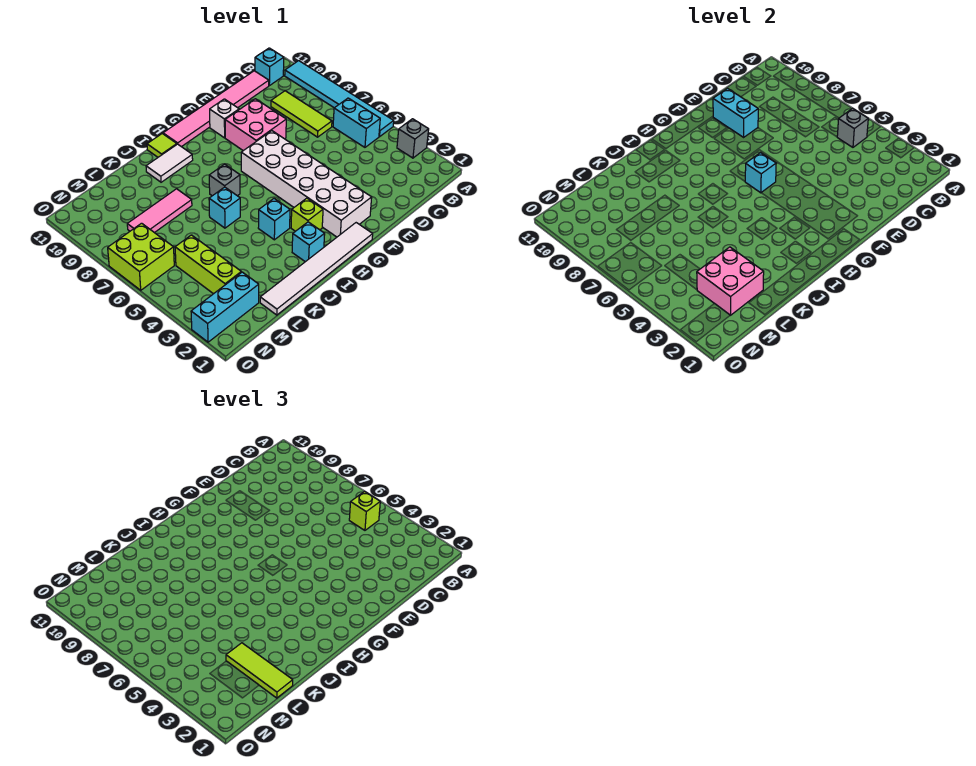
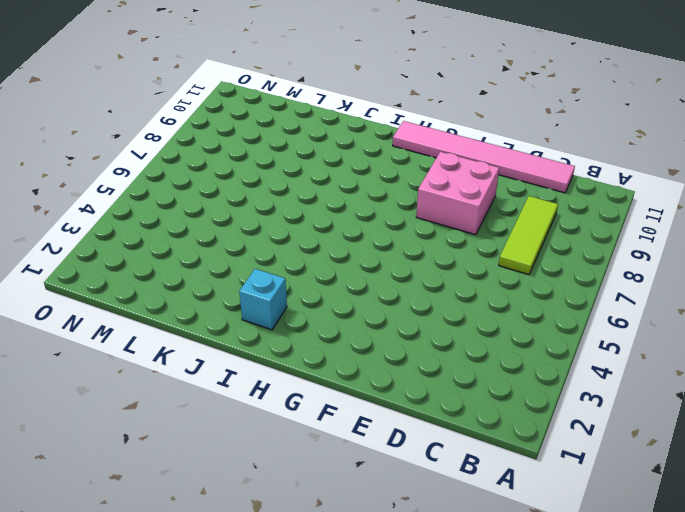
none -> grey 1x1 brick [397,119,429,158]
none -> cyan 1x6 tile [285,61,394,137]
none -> cyan 1x2 brick [333,98,380,147]

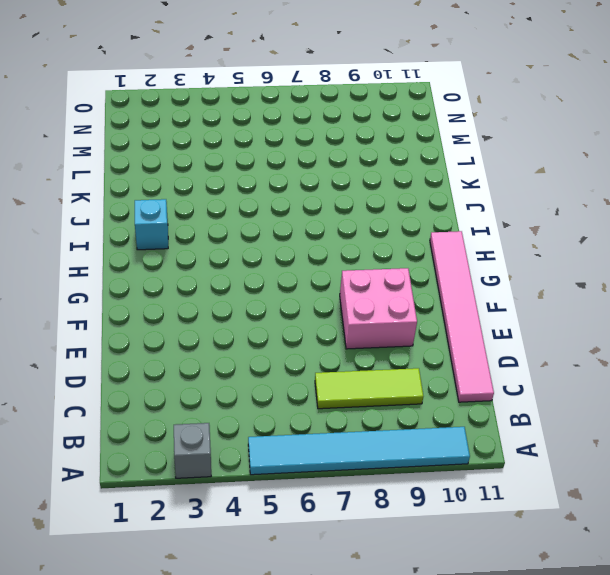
none -> cyan 1x2 brick [333,98,380,147]
none -> cyan 1x1 brick [255,48,284,86]
none -> white 2x6 brick [241,131,372,237]

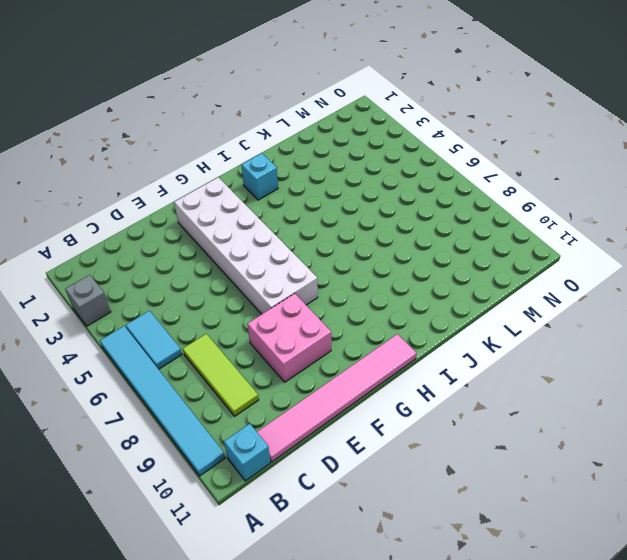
cyan 1x2 tile [126,311,182,369] -> cyan 1x2 brick [333,98,380,147]
none -> white 1x1 brick [210,99,239,138]
none -> white 1x6 tile [260,223,373,315]
none -> lime 1x1 brick [291,198,323,231]

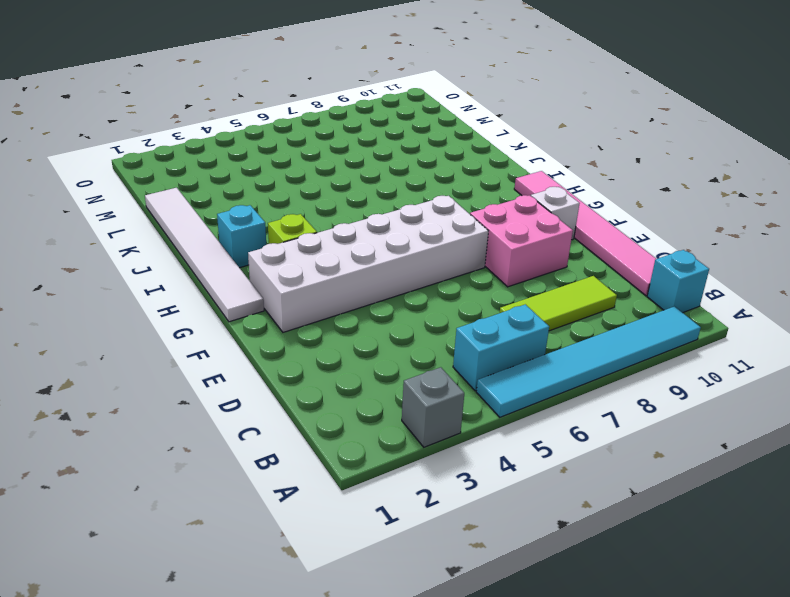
none -> cyan 1x1 brick [258,199,290,240]
none -> grey 1x1 brick [209,164,240,196]
none -> white 1x2 tile [146,144,193,182]

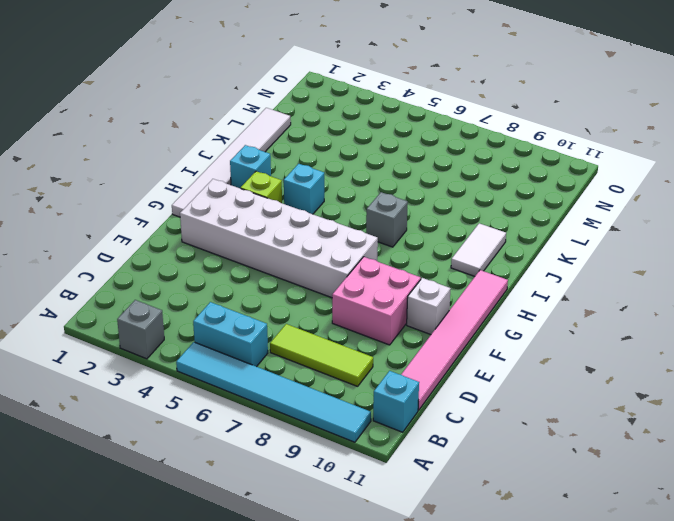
none -> lime 1x1 tile [147,134,177,157]
none -> cyan 1x1 brick [209,187,240,228]
none -> pink 1x3 tile [127,189,192,233]

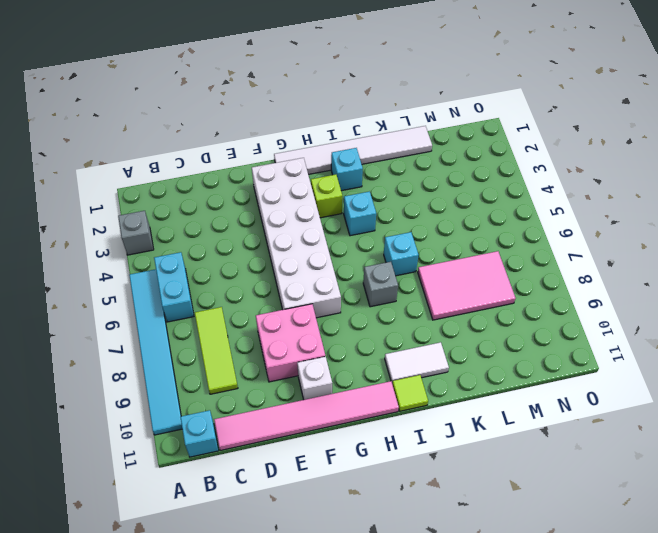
pink 2x3 tile [418,251,516,320] -> pink 1x3 tile [127,189,192,233]
none -> cyan 1x3 brick [191,272,259,342]
none -> lime 1x3 brick [175,235,241,294]
none -> lime 2x2 brick [108,223,174,290]

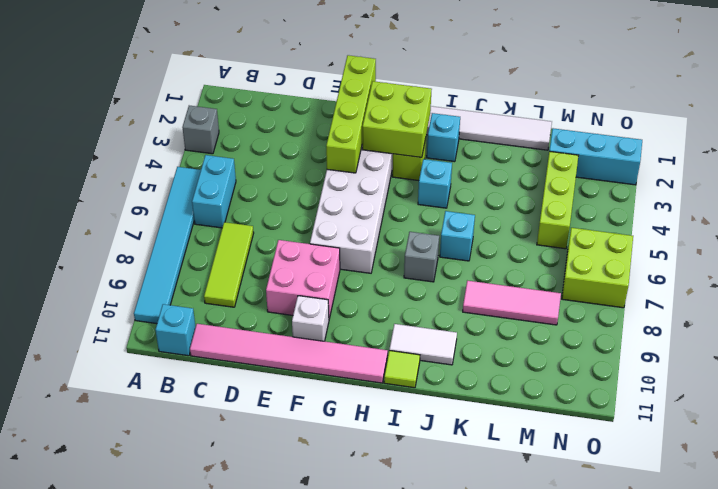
lime 1x4 brick [326,55,376,173] -> none
lime 2x2 brick [362,81,432,157] -> none
none -> grey 1x1 brick [837,108,868,147]
none -> cyan 1x2 brick [713,88,758,137]
none -> cyan 1x1 brick [745,152,776,193]

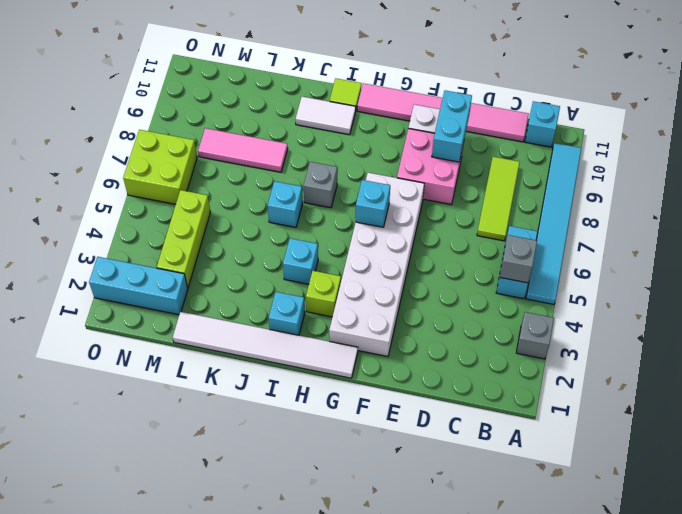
none -> pink 2x2 brick [697,247,764,315]
none -> lime 1x1 brick [349,491,380,530]
none -> lime 1x3 tile [226,643,293,698]

